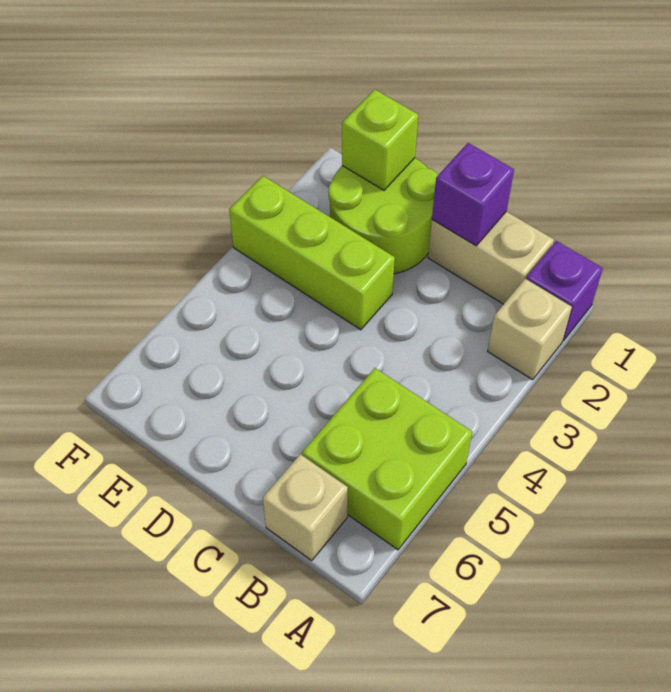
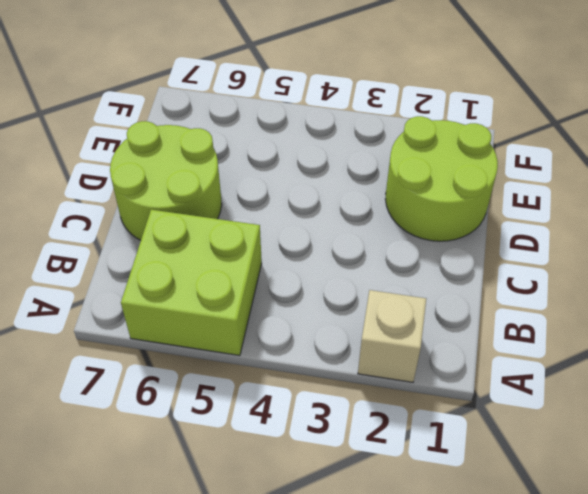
lime 2x2 round brick [110,121,222,240] -> none
none -> purple 1x1 brick [526,241,603,341]
none -> tan 1x2 brick [428,212,554,304]

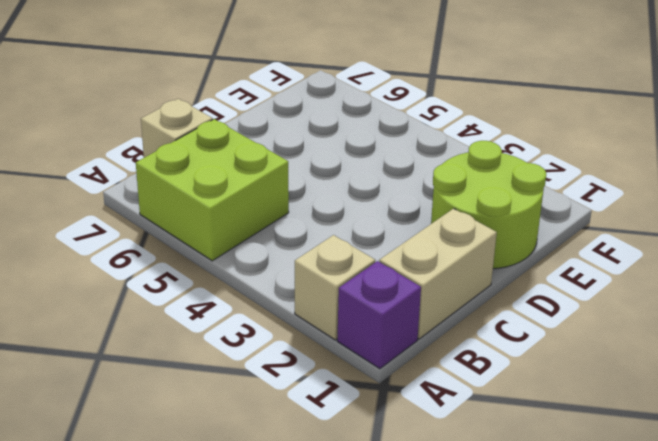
none -> lime 1x3 brick [229,176,395,330]
none -> purple 1x1 brick [432,143,514,246]

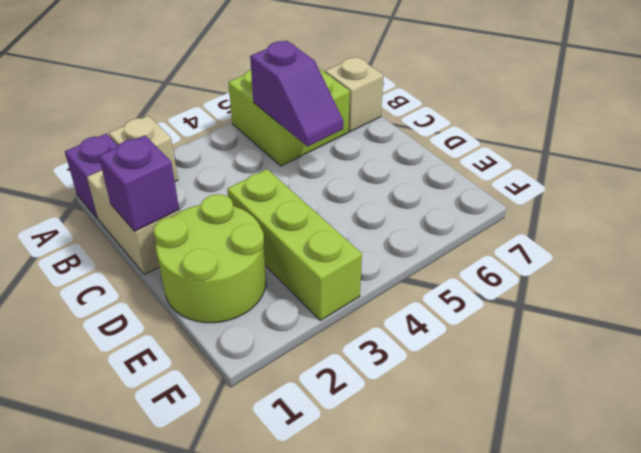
purple 1x2 slope [250,41,343,147] -> none
none -> lime 1x1 brick [342,89,418,190]

